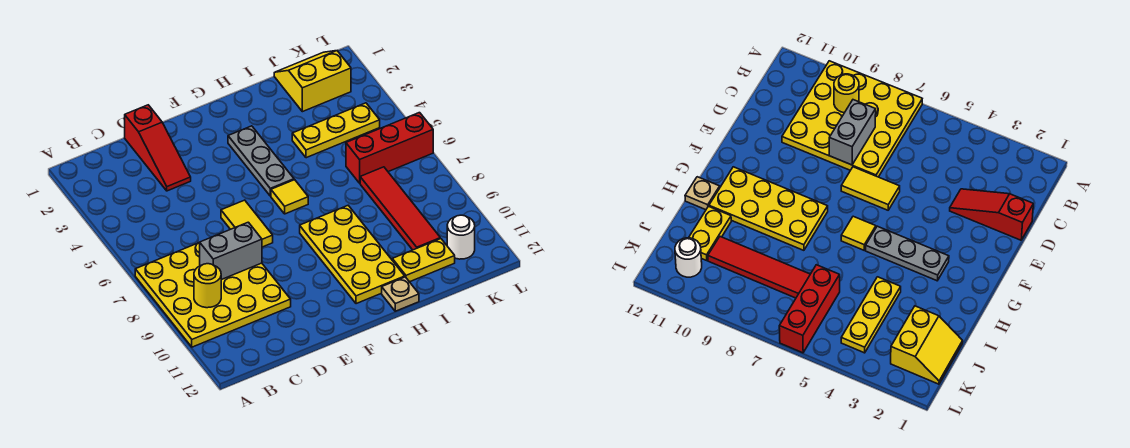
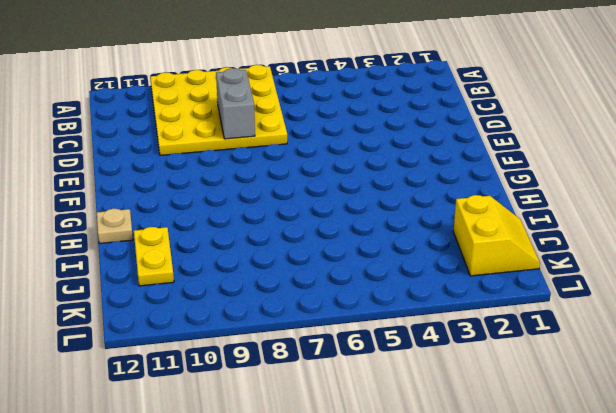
none -> red 1x3 slope [125,105,191,191]
none -> yellow 1x2 tile [221,200,273,247]
none -> grey 1x3 plate [228,126,294,196]

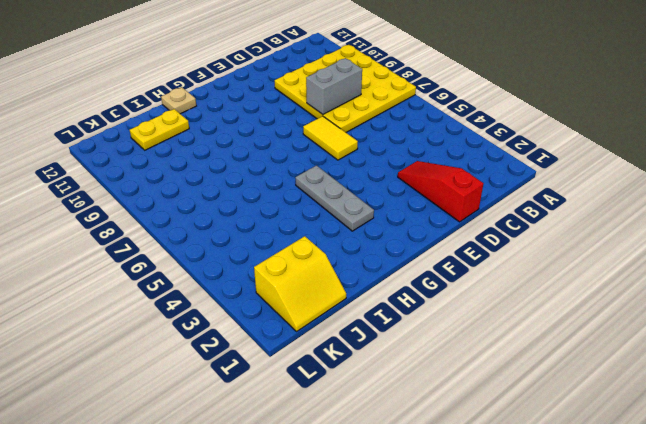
none -> yellow 1x1 tile [271,180,308,214]
none -> yellow 2x4 plate [300,206,405,304]
none -> yellow 1x3 plate [292,103,380,158]

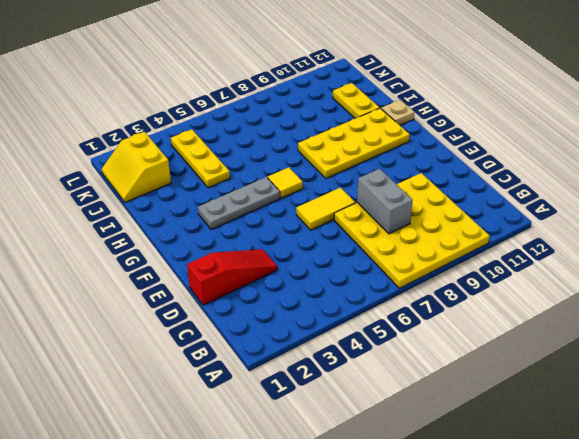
none -> red 1x3 brick [346,113,433,183]
none -> red 1x4 tile [360,167,440,250]
none -> white 1x1 round brick [447,215,475,259]

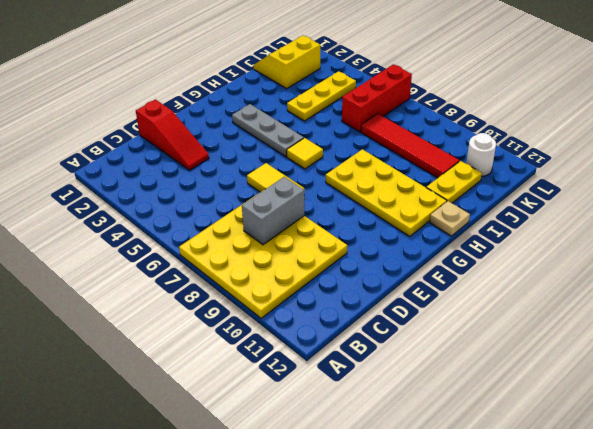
none -> yellow 1x1 round brick [194,264,221,308]

